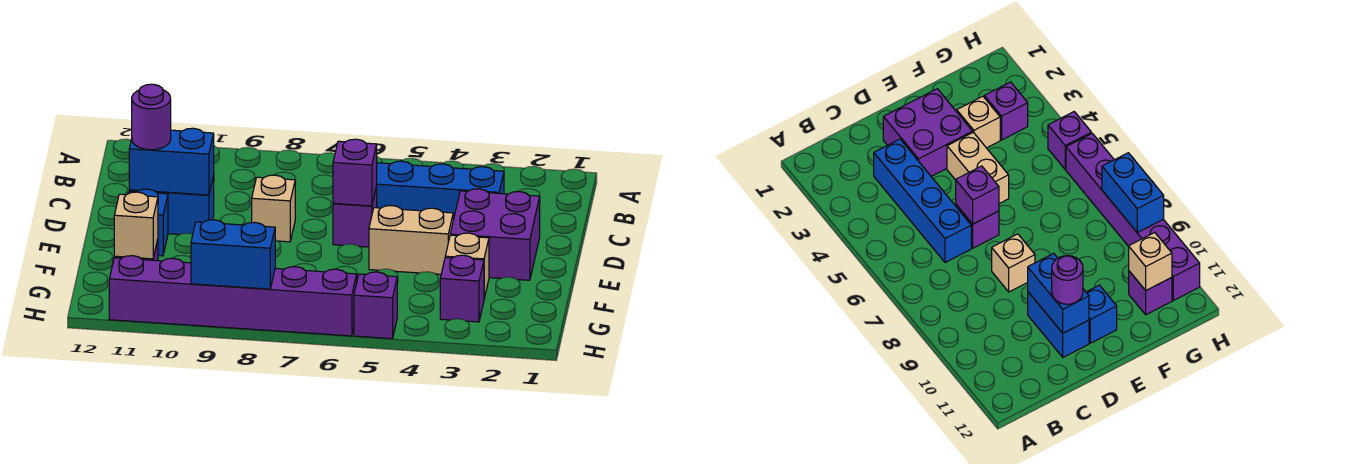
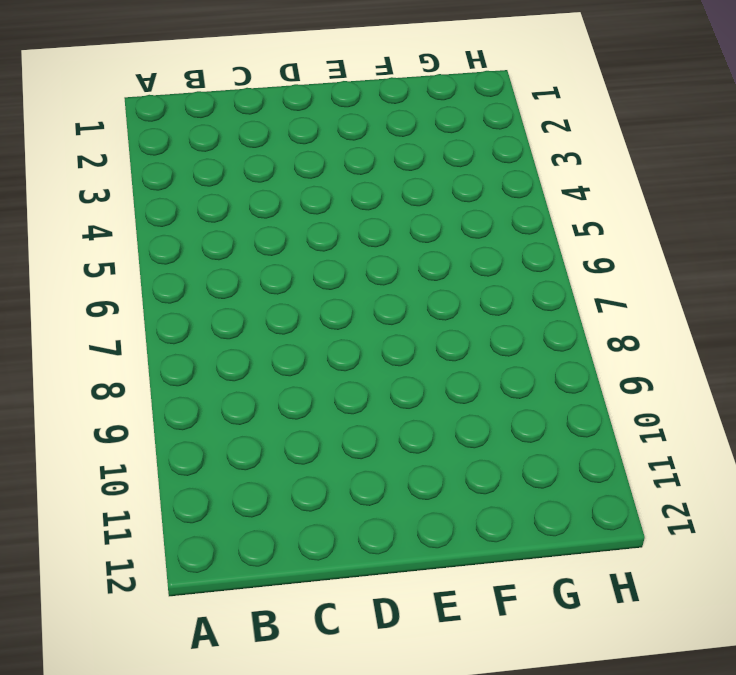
none -> blue 1x4 brick [376,161,504,220]
none -> purple 2x2 brick [450,189,540,280]
none -> purple 1x1 brick [333,187,377,247]

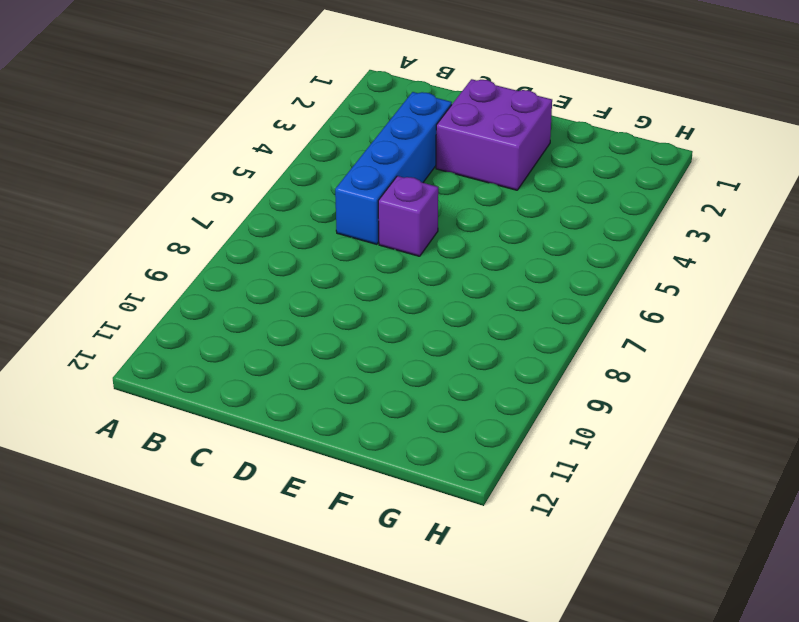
none -> tan 1x1 brick [252,175,295,242]
none -> blue 1x2 brick [129,176,214,234]
none -> tan 1x2 brick [369,206,453,274]

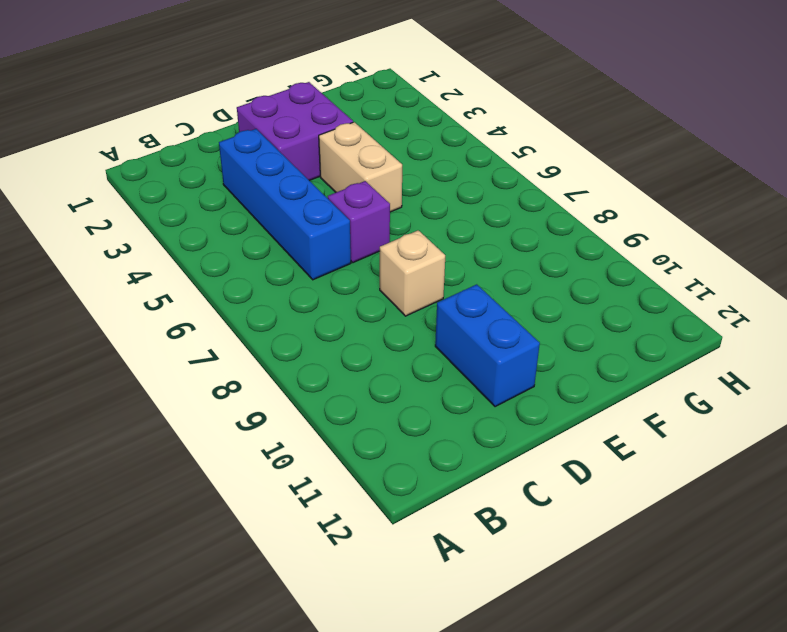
none -> blue 1x1 brick [129,189,168,256]
none -> tan 1x1 brick [445,233,489,298]
none -> purple 1x1 brick [440,255,484,322]

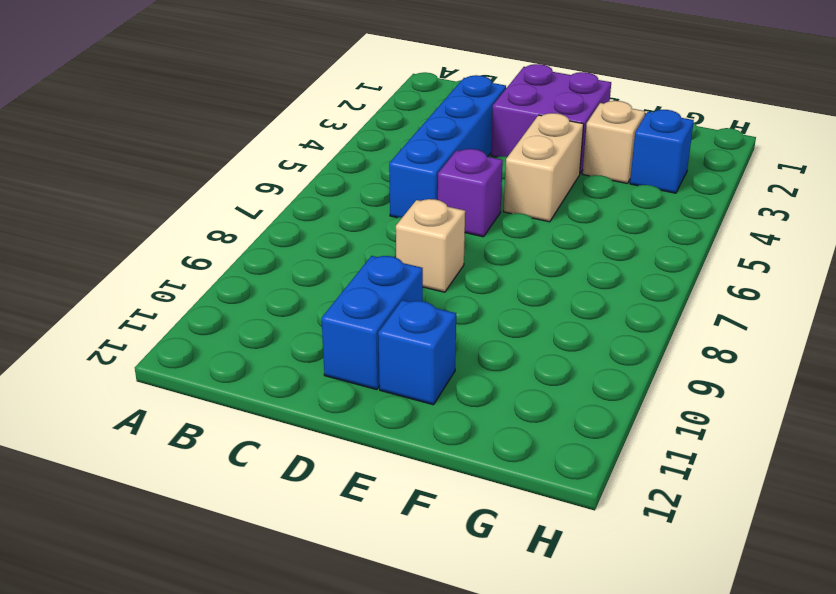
blue 1x1 brick [630,110,694,193] -> purple 1x1 brick [440,255,484,322]
none -> purple 1x1 brick [1129,271,1172,315]
none -> purple 1x1 brick [354,272,397,339]
none -> purple 1x6 brick [109,256,357,336]

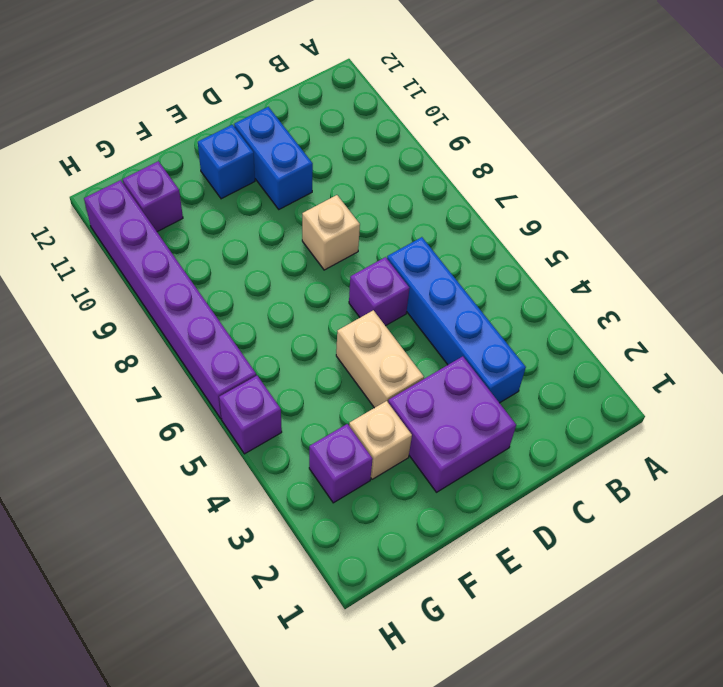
none -> purple 1x1 brick [333,139,377,206]
none -> blue 1x2 brick [129,128,214,195]
none -> tan 1x1 brick [114,192,158,259]

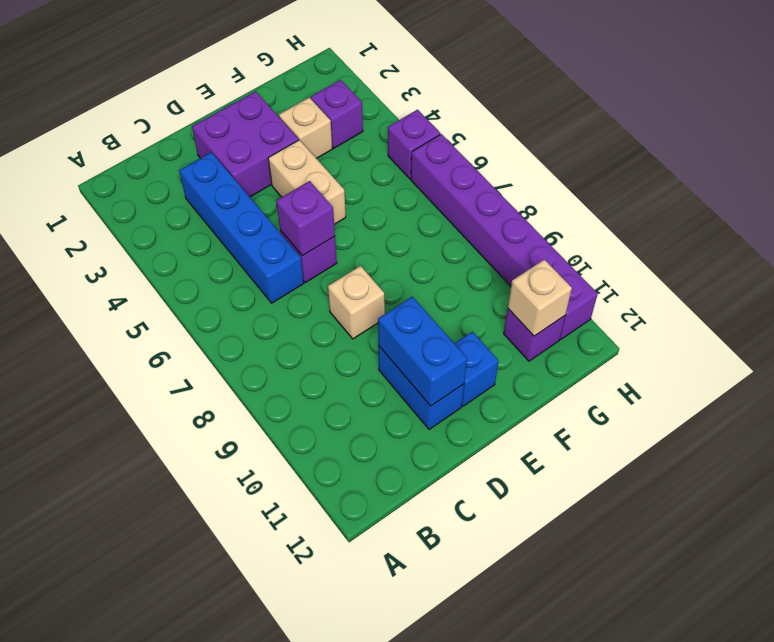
none -> blue 1x2 brick [191,220,275,289]
none -> purple 1x1 round brick [132,84,171,150]

